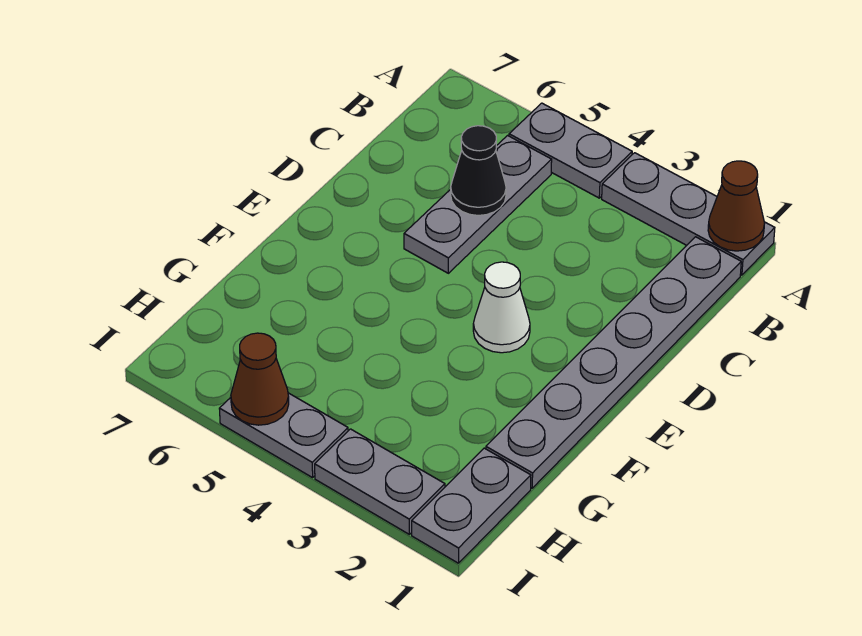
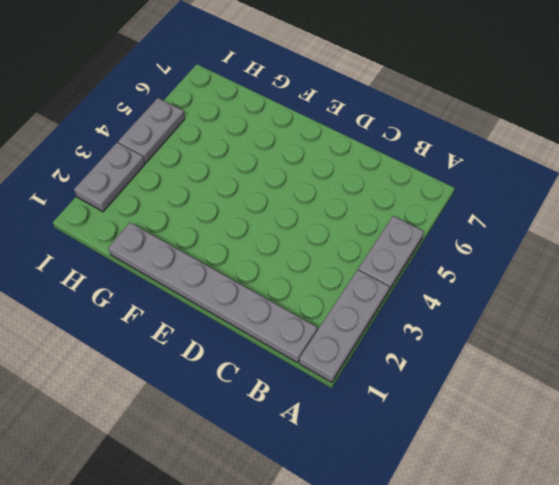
none -> grey 1x3 plate [404,136,552,273]
none -> white 1x1 cone [473,262,530,353]

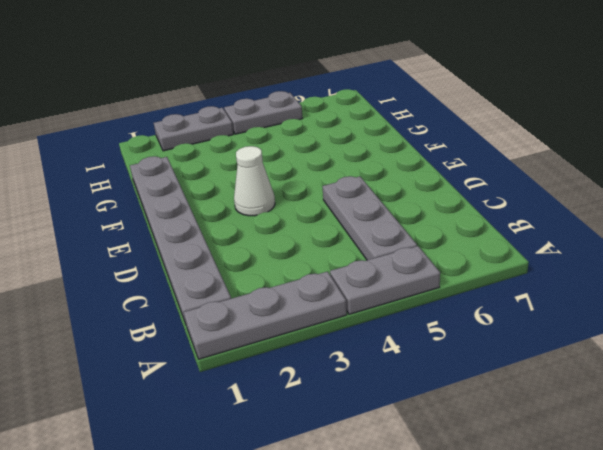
none -> grey 1x2 plate [412,448,531,563]
none -> brown 1x1 cone [708,161,765,251]

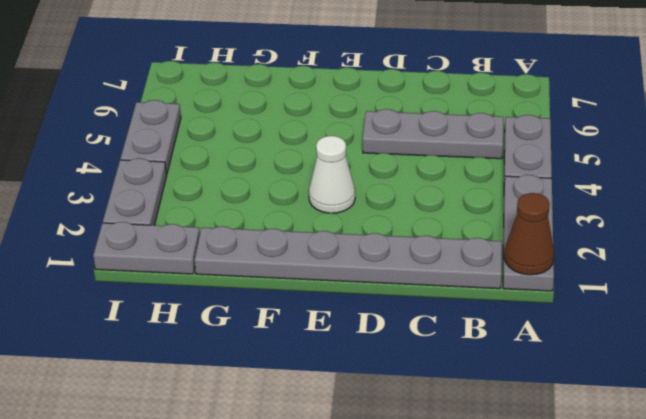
none -> black 1x1 cone [451,126,506,215]
none -> brown 1x1 cone [231,333,289,425]

